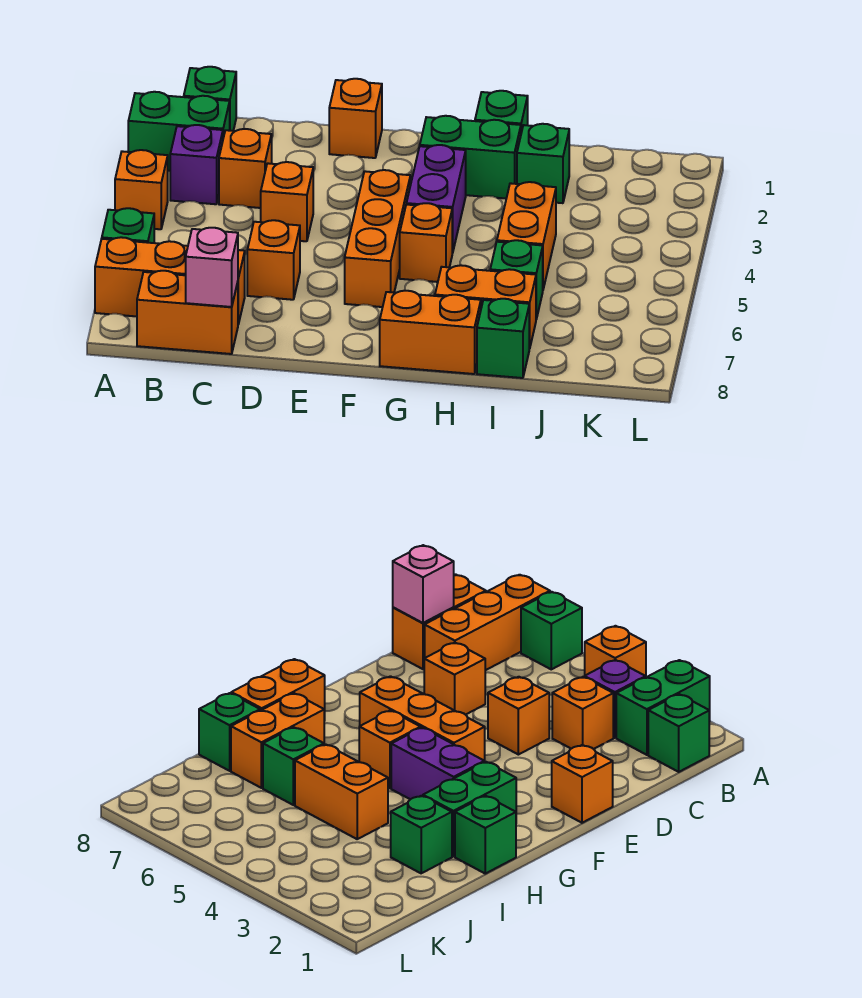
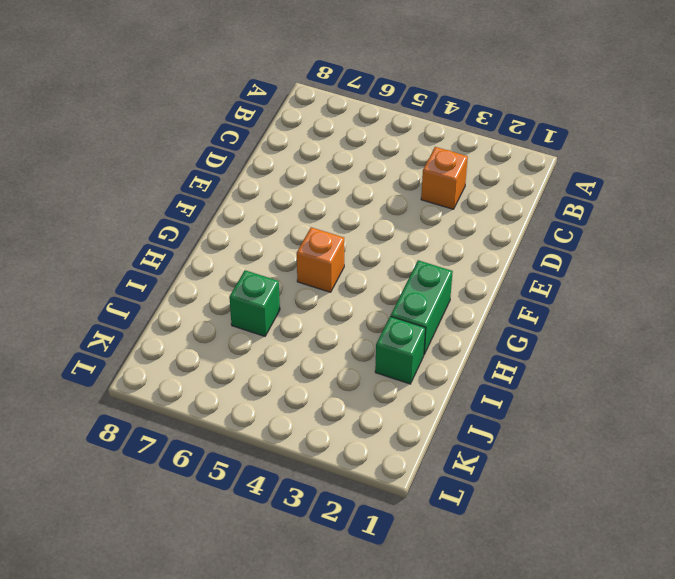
none -> green 1x2 brick [128,92,230,171]
none -> orange 1x1 brick [115,150,168,229]
none -> green 1x1 brick [102,208,154,243]

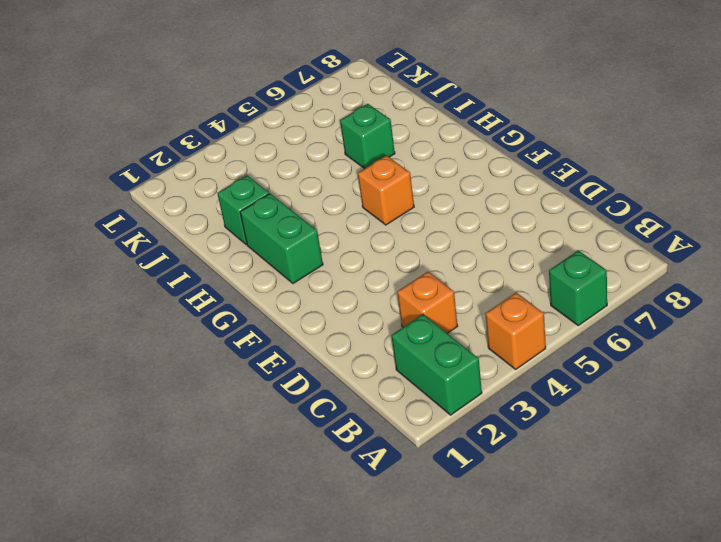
none -> orange 1x3 brick [95,237,245,324]
none -> green 1x1 brick [184,67,236,131]
none -> purple 1x1 brick [170,125,223,204]

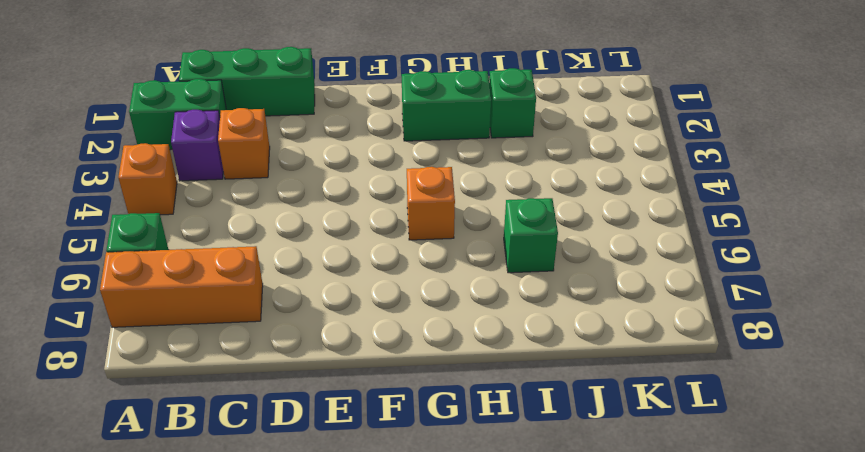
green 1x3 brick [179,47,315,116] -> green 1x1 brick [184,67,236,131]
none -> orange 1x2 brick [137,271,238,354]
none -> orange 1x1 brick [261,162,313,241]
none -> orange 1x1 brick [247,220,300,300]

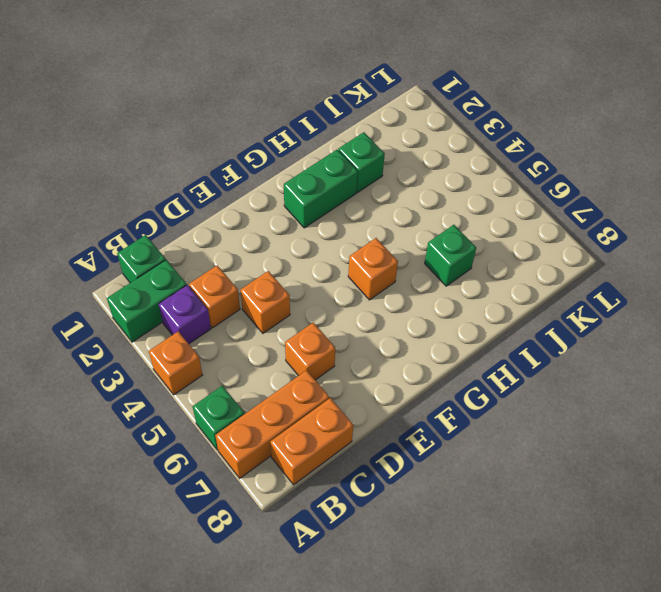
none -> orange 1x1 brick [329,79,382,158]
none -> orange 1x3 brick [345,170,410,307]
none -> purple 1x2 brick [406,145,466,253]

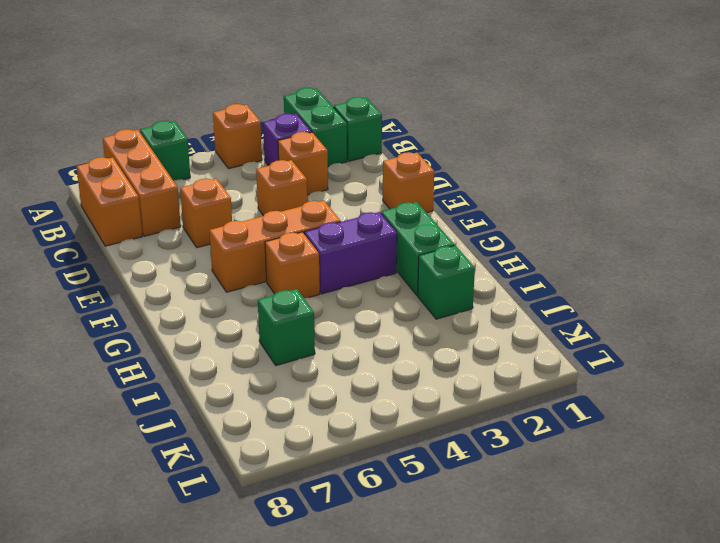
none -> orange 1x2 brick [380,291,481,374]
none -> green 1x1 brick [475,91,528,133]
none -> orange 1x2 brick [435,265,536,349]

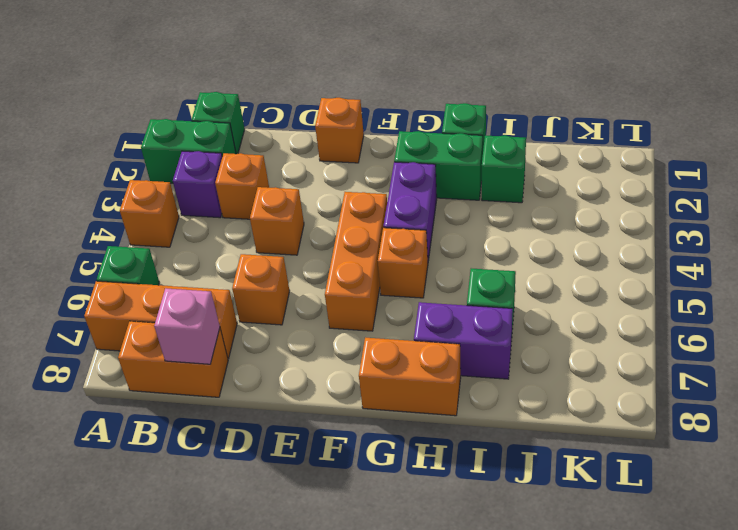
purple 1x2 brick [414,302,513,379] -> orange 1x2 brick [435,265,536,349]
none -> orange 1x2 brick [497,182,556,289]
none -> green 1x1 brick [477,299,529,378]

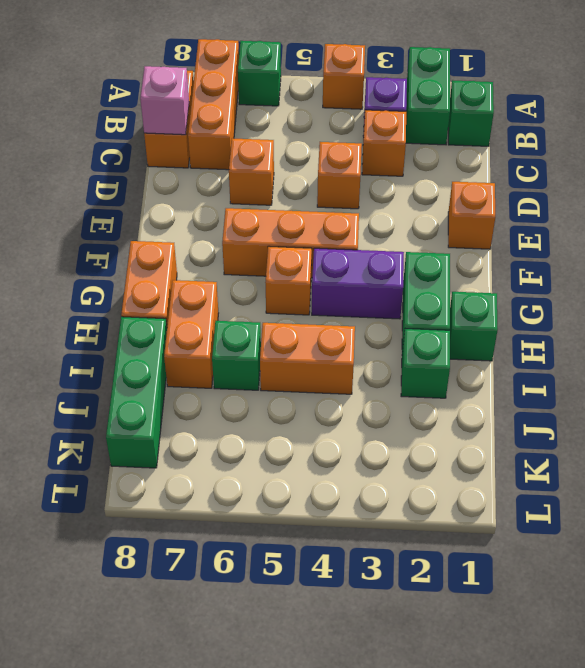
green 1x3 brick [106,317,167,468] -> green 1x1 brick [477,299,529,378]

